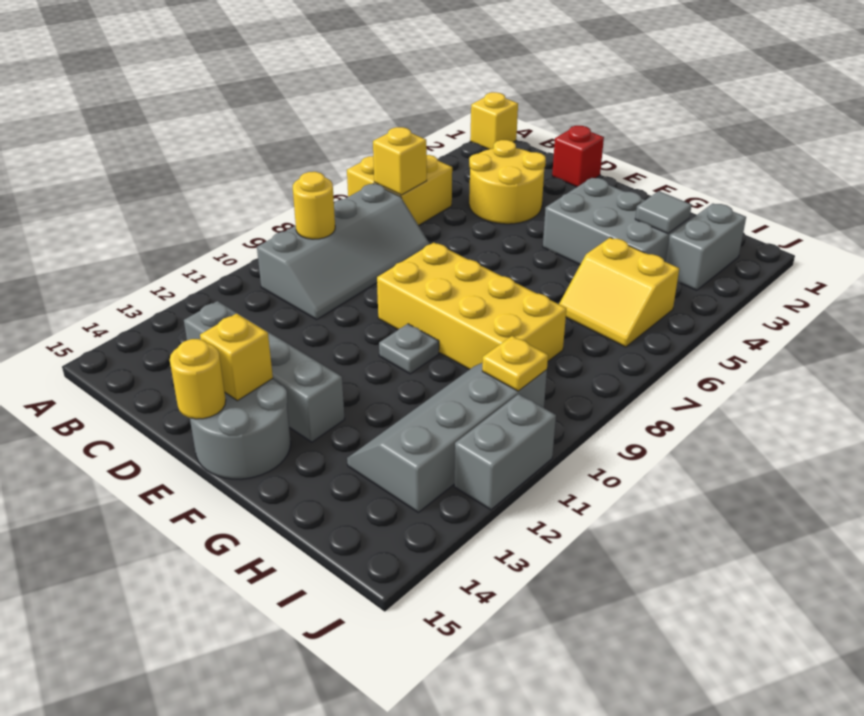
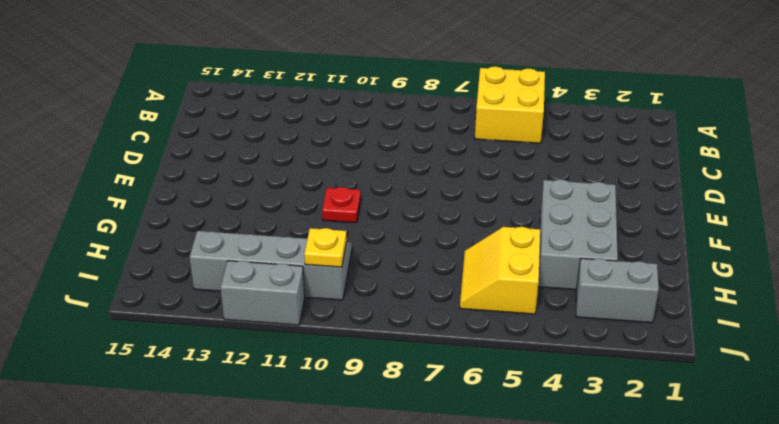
red 1x1 plate [322,187,361,223] -> grey 1x1 plate [379,324,439,374]
none -> yellow 1x1 brick [470,92,518,149]
none -> grey 2x4 slope [257,184,429,319]
none -> yellow 2x2 round brick [469,140,546,224]

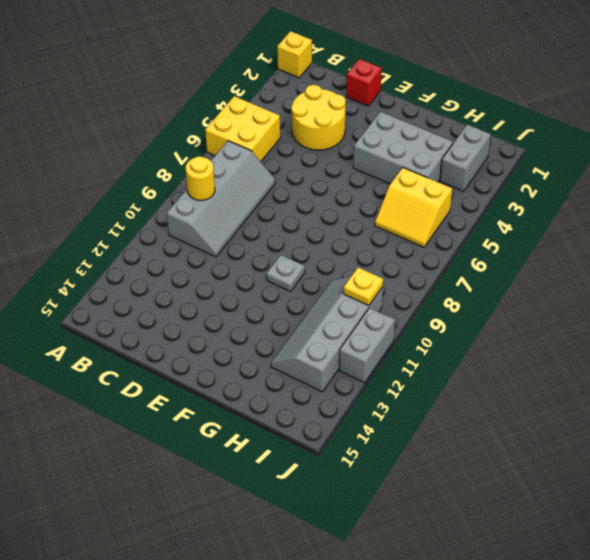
none -> grey 1x4 brick [184,301,345,442]
none -> yellow 2x4 brick [377,243,567,370]
none -> grey 2x2 round brick [190,379,291,479]

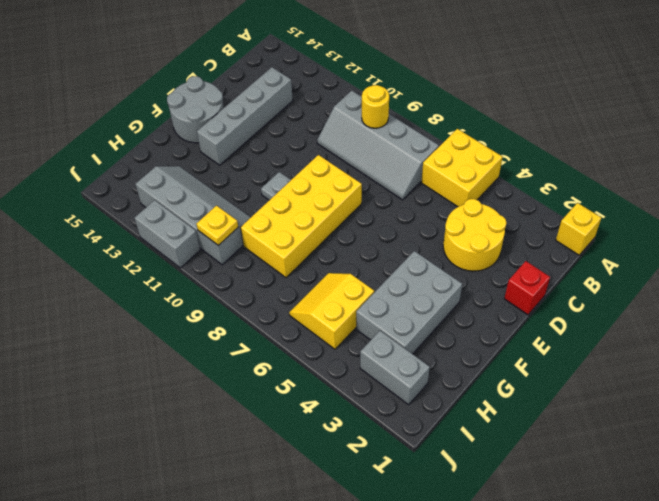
none -> yellow 1x1 brick [373,127,427,195]
none -> yellow 1x1 brick [200,314,273,401]
none -> yellow 1x1 round brick [170,339,226,419]

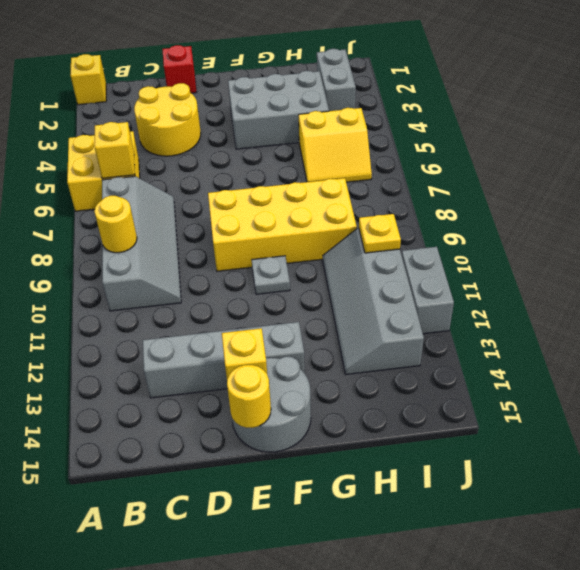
none -> grey 1x1 tile [635,191,692,234]

